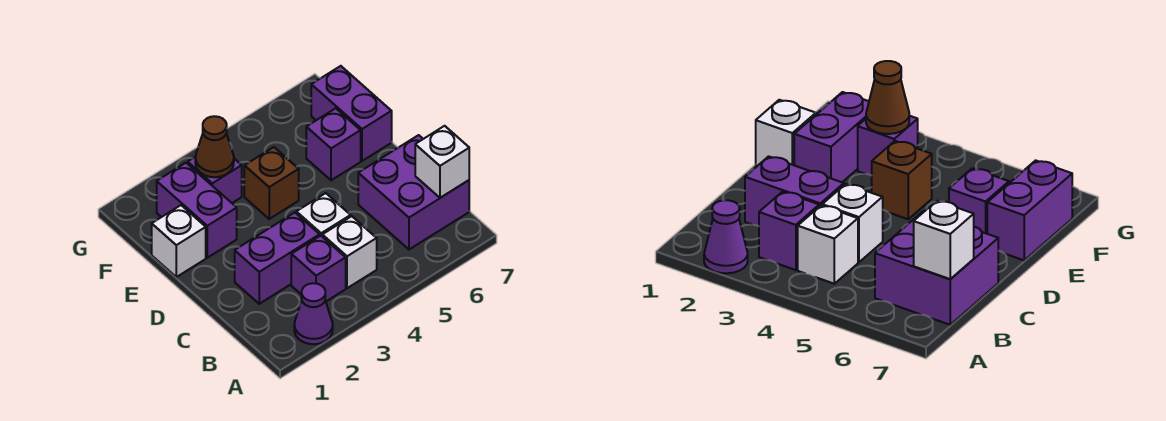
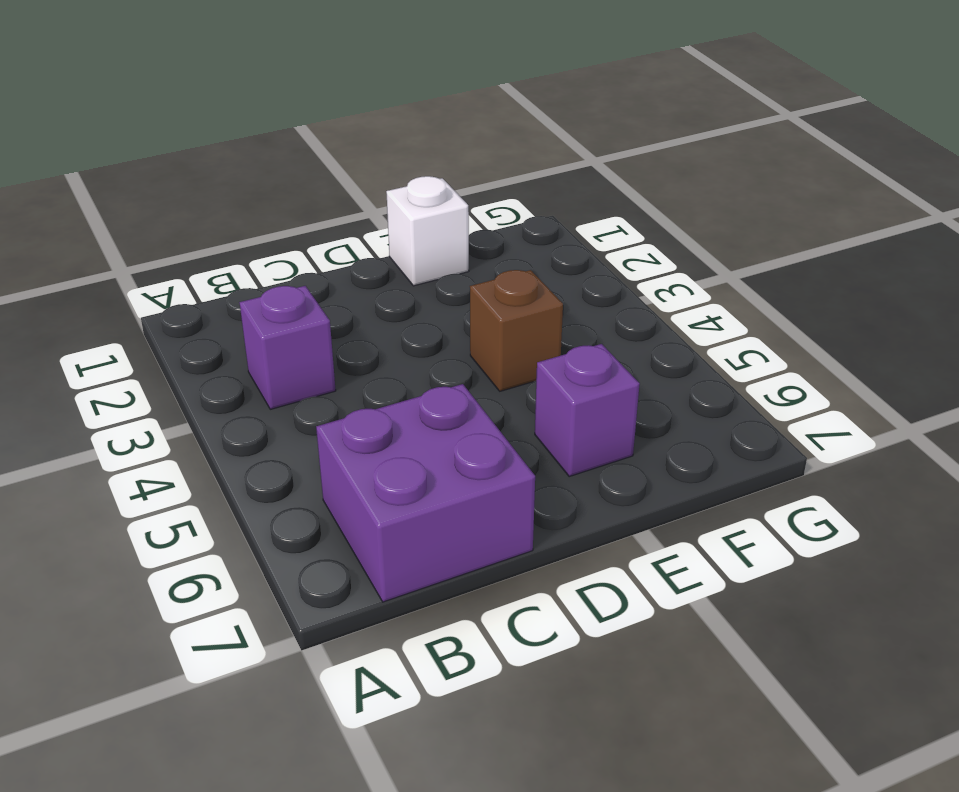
none -> purple 1x1 cone [294,283,333,344]
none -> white 1x1 brick [322,216,377,288]
none -> purple 1x2 brick [235,213,320,304]

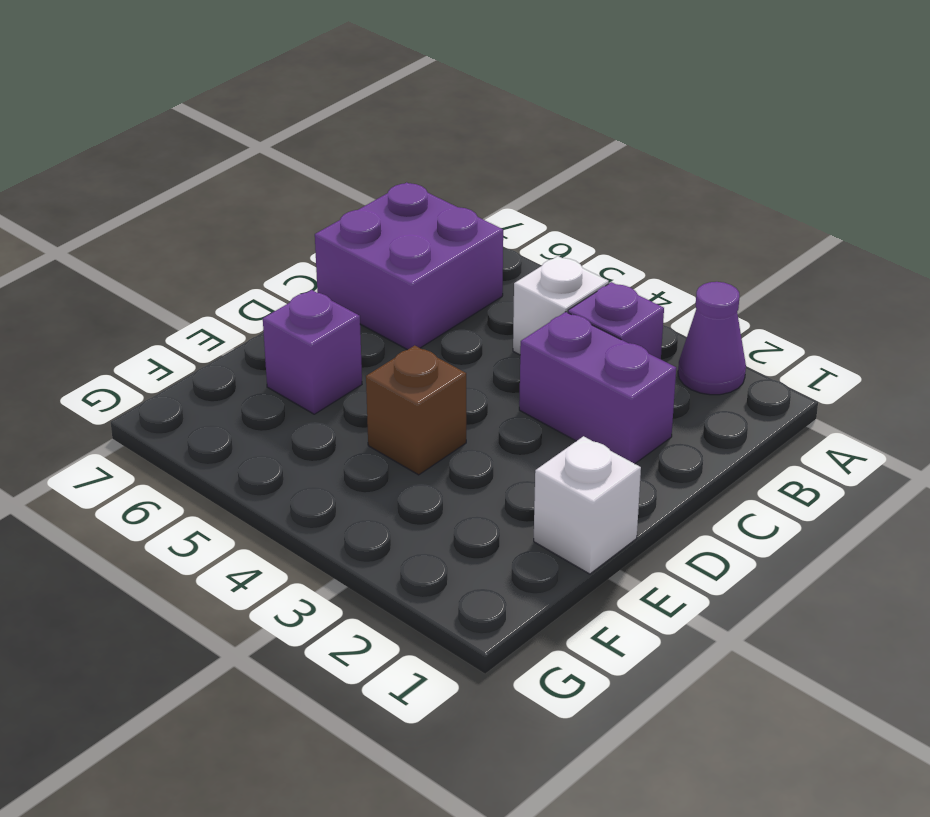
none -> white 1x1 brick [296,193,351,236]
none -> purple 1x2 brick [157,163,237,258]
none -> purple 1x2 brick [311,66,392,161]

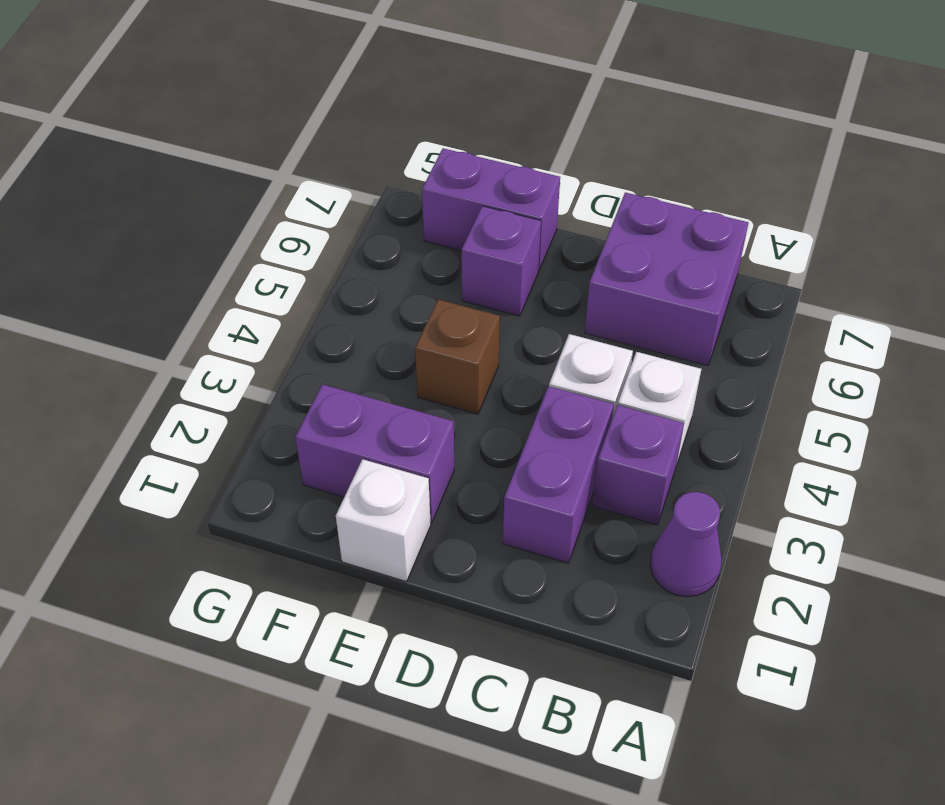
none -> purple 1x1 brick [188,157,242,203]
none -> white 1x1 brick [415,126,469,198]
none -> brown 1x1 cone [195,116,234,177]

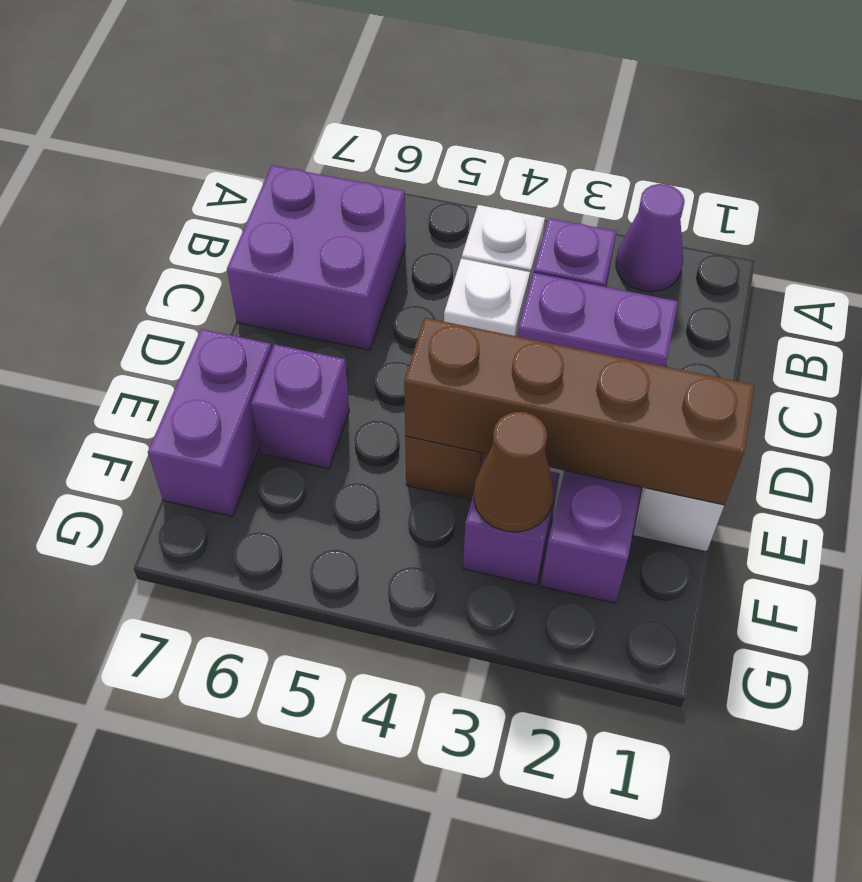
brown 1x4 brick [404,318,755,505] -> none
none -> white 1x1 brick [415,126,469,198]

